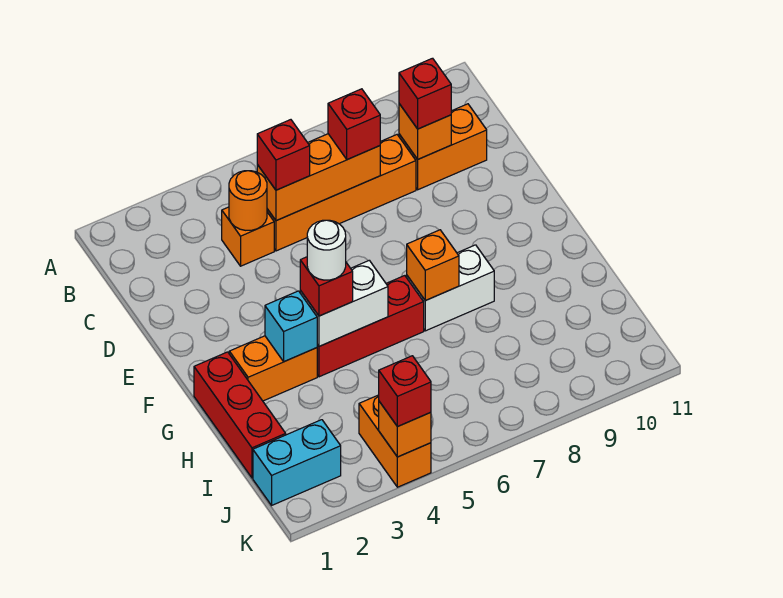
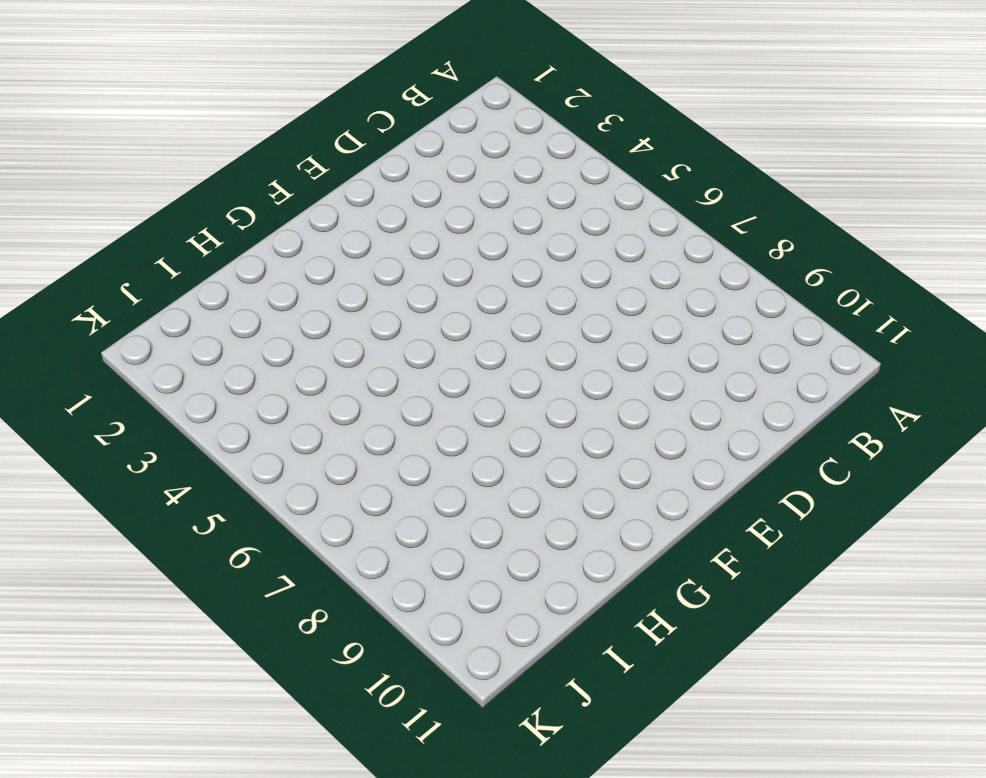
none -> orange 1x1 brick [222,207,274,266]
none -> orange 1x4 brick [267,135,416,251]
none -> orange 1x2 brick [399,104,487,190]

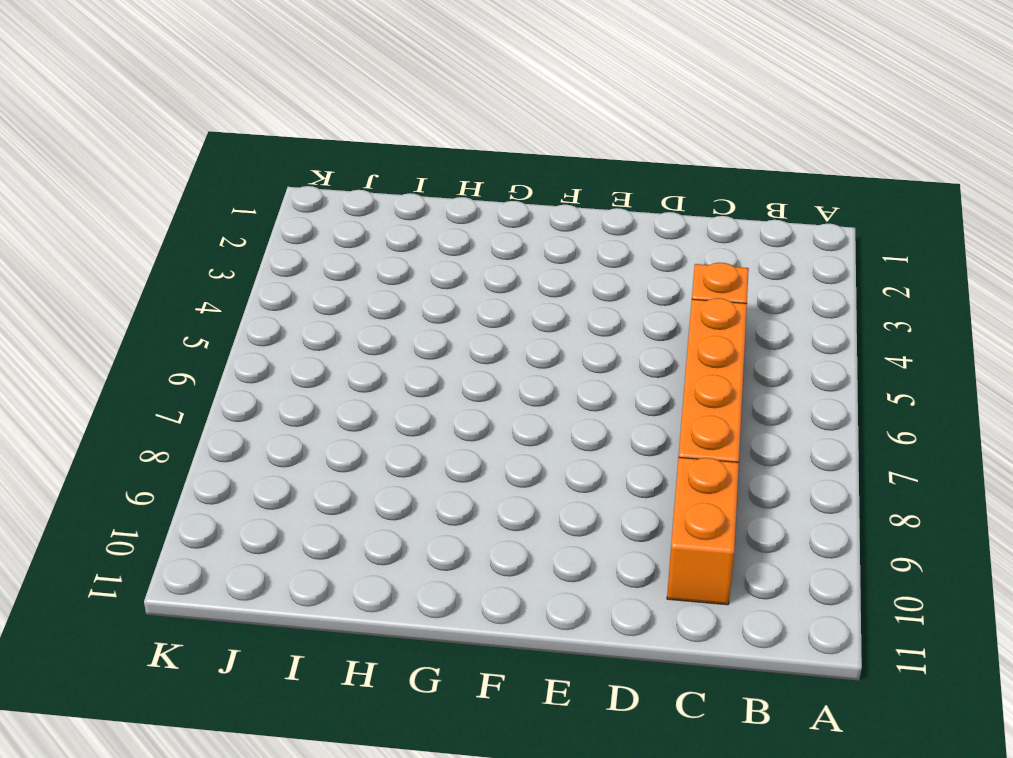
none -> red 1x3 brick [194,352,286,478]
none -> orange 1x2 brick [229,336,317,401]
none -> red 1x3 brick [317,276,424,377]

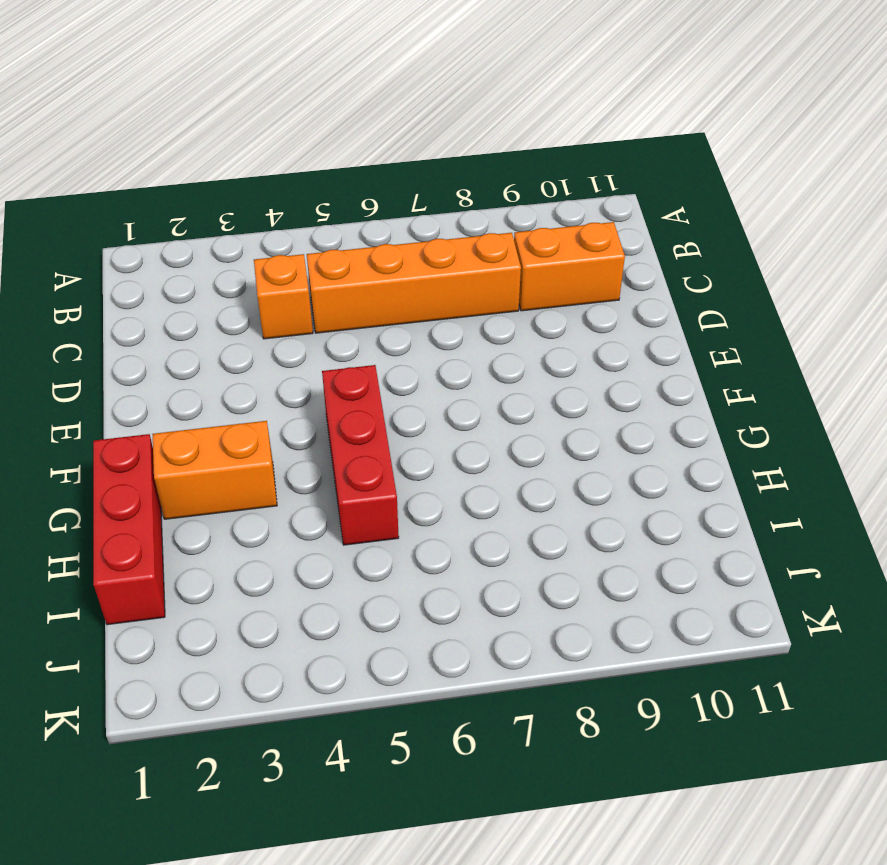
red 1x3 brick [322,365,399,545] -> red 1x3 brick turned to [317,276,424,377]
none -> white 1x2 brick [407,245,494,331]
none -> cyan 1x2 brick [253,420,341,505]
none -> orange 1x2 brick [359,395,431,487]

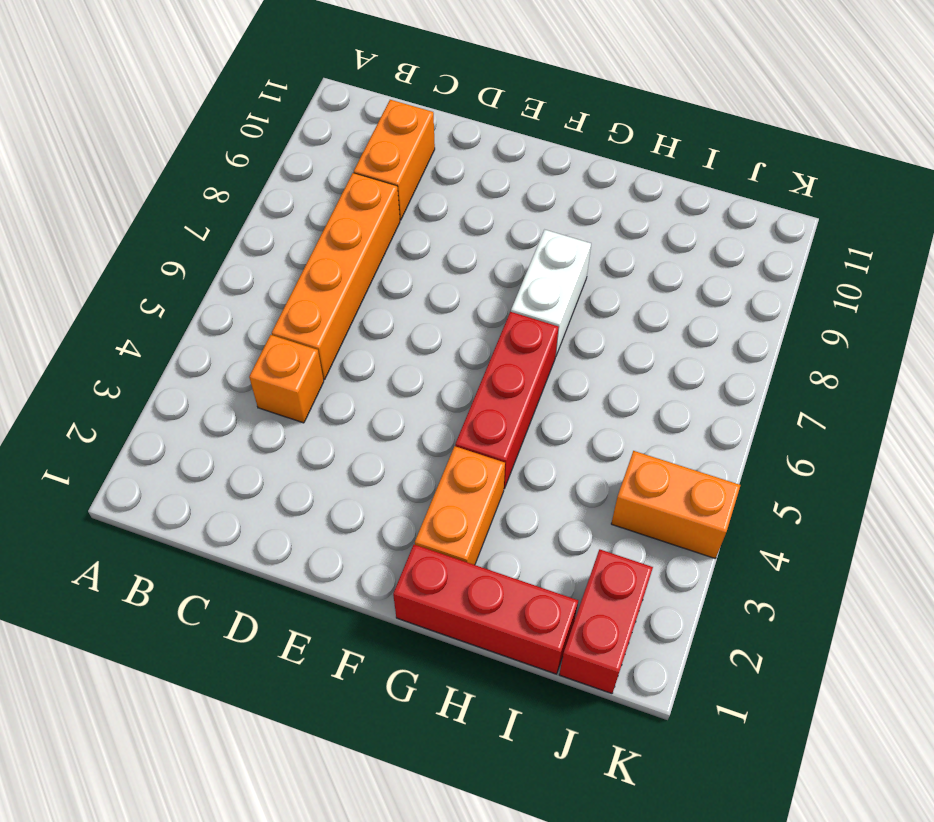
red 1x2 brick [559,549,653,694] -> cyan 1x2 brick [253,420,341,505]
none -> orange 1x1 round brick [229,171,267,230]
none -> orange 1x3 brick [257,134,380,221]
none -> orange 1x1 brick [399,104,451,159]

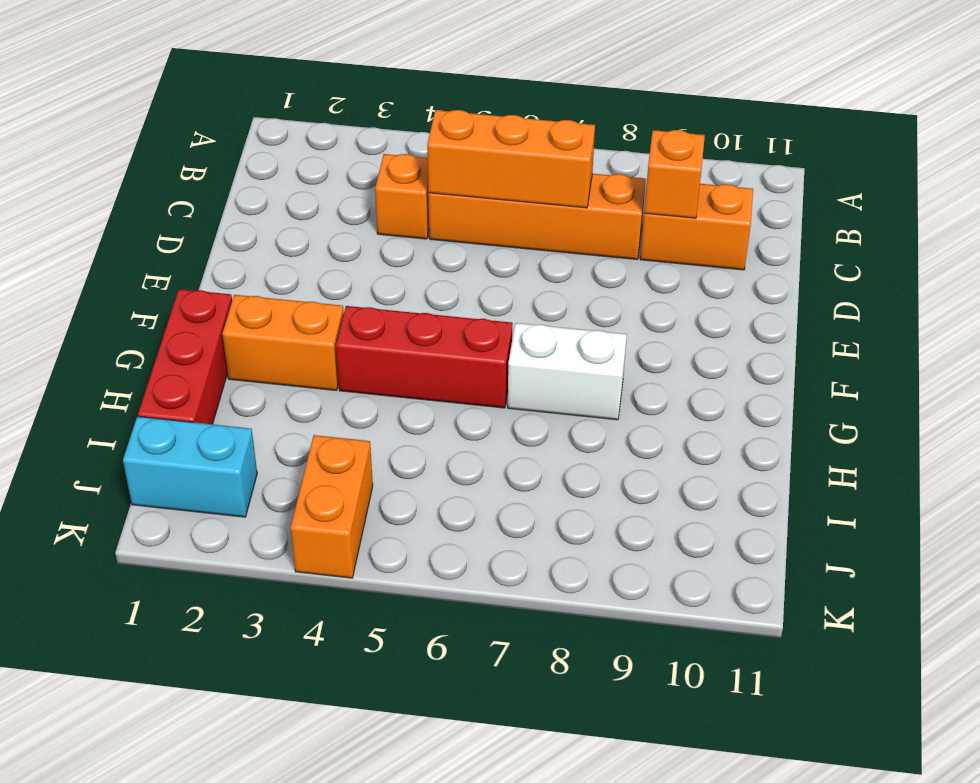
none -> orange 1x1 round brick [229,171,267,230]
none -> cyan 1x1 brick [265,291,317,362]
none -> white 1x2 brick [300,260,388,346]

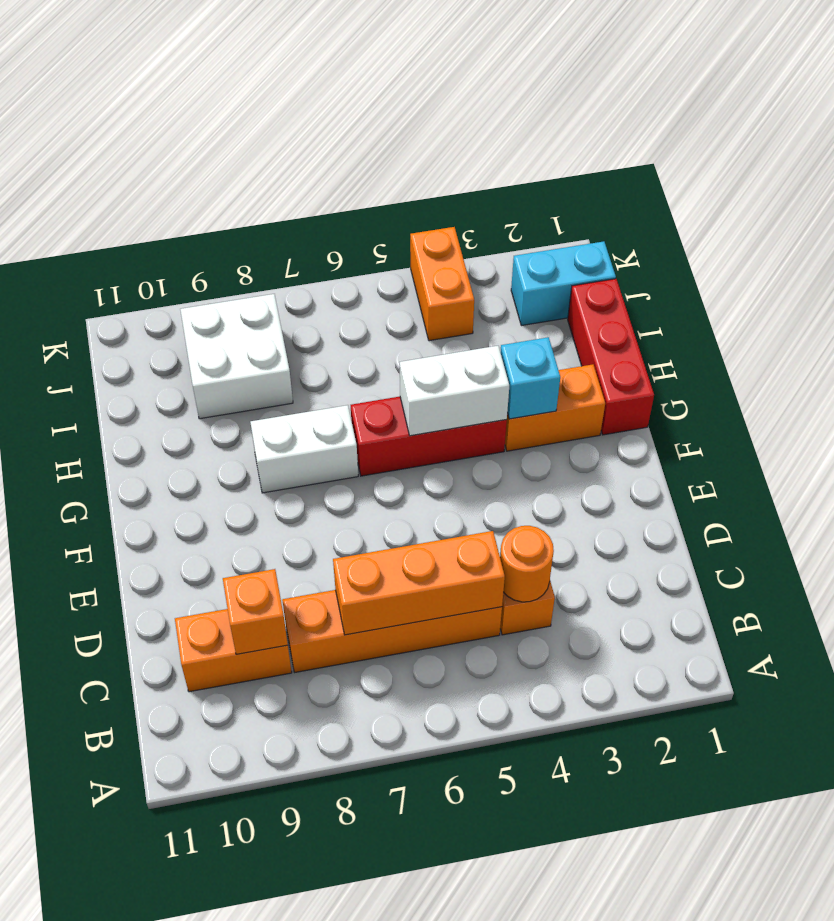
white 2x2 brick [180,294,293,419] -> none
none -> orange 1x1 brick [407,230,459,301]
none -> orange 1x1 brick [379,402,431,457]
none -> red 1x1 brick [257,120,310,190]

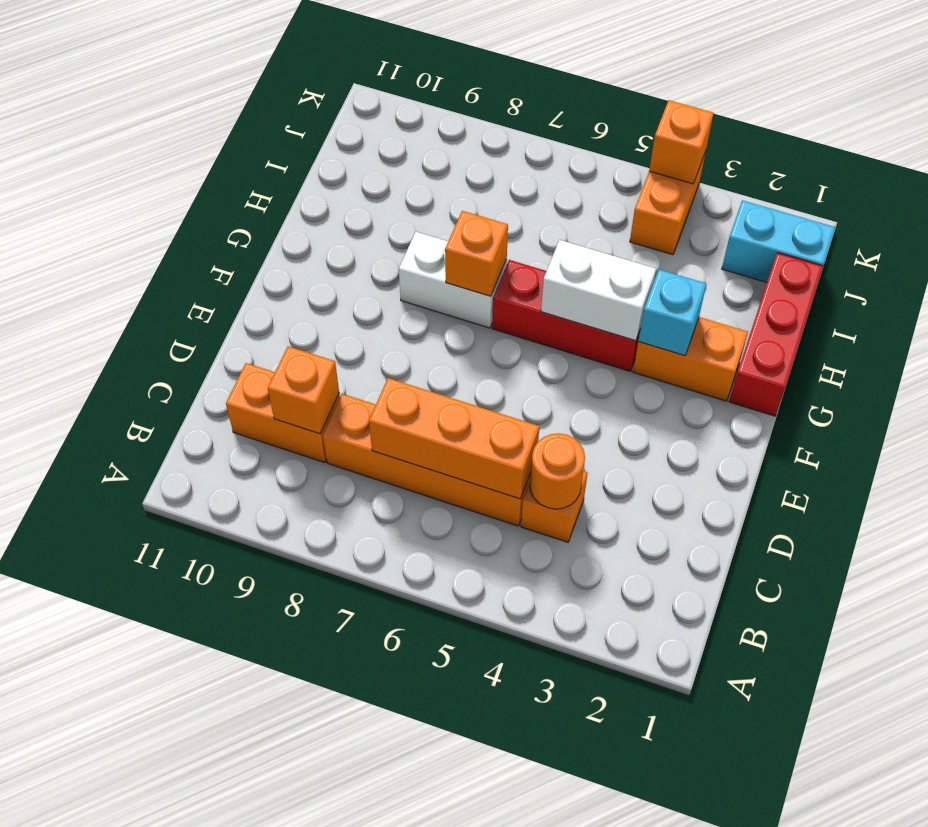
none -> red 1x1 brick [257,120,310,190]
none -> red 1x1 brick [328,89,380,160]
none -> red 1x1 brick [399,58,451,129]

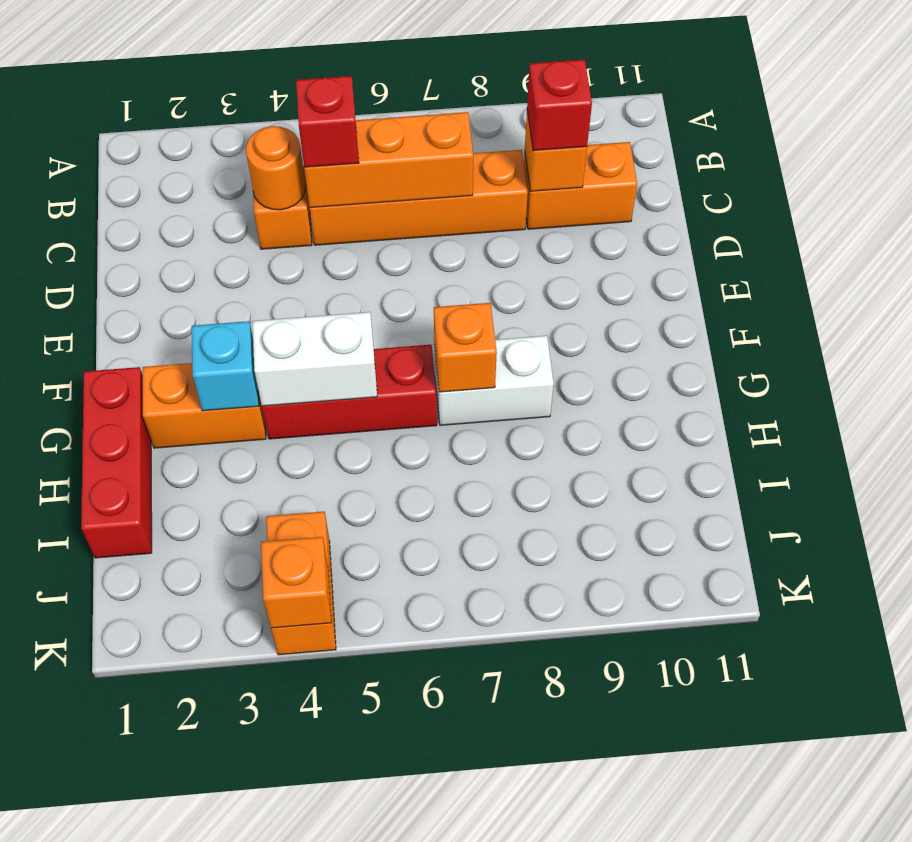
none -> cyan 1x2 brick [253,420,341,505]
none -> red 1x1 brick [328,89,380,160]
none -> red 1x1 brick [300,257,353,316]

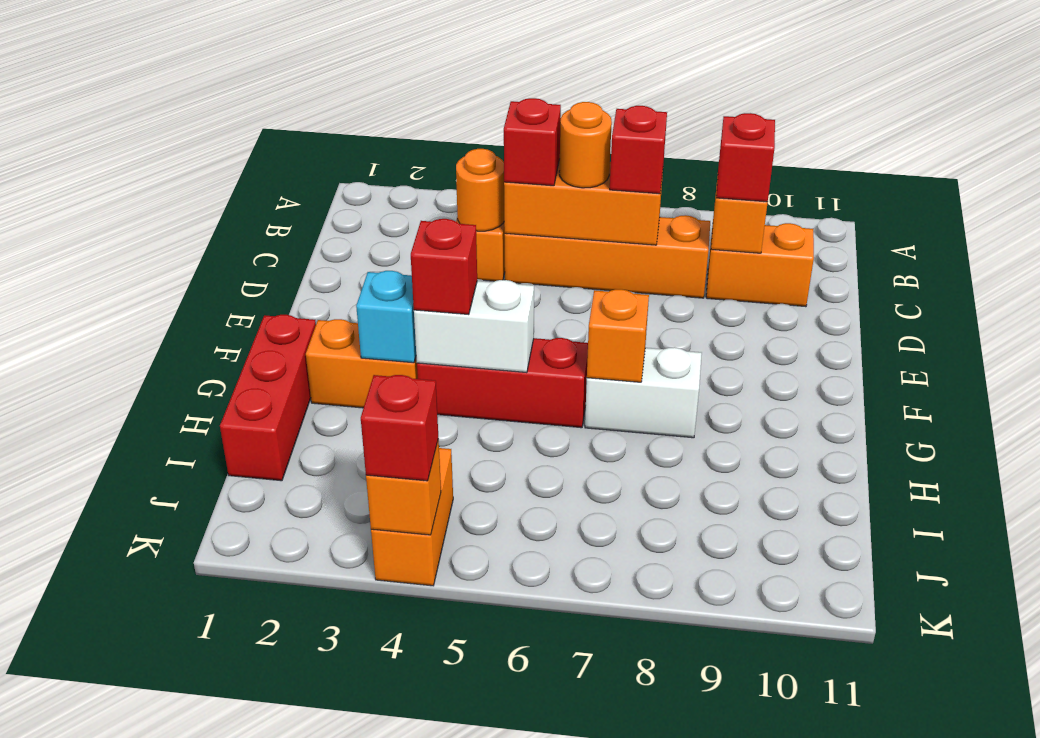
orange 1x1 round brick [559,102,612,188] -> none
none -> cyan 1x2 brick [253,420,341,505]
none -> white 1x1 round brick [307,220,346,280]

